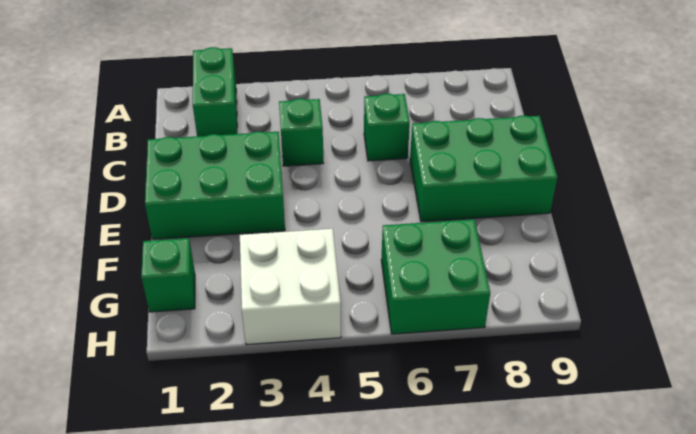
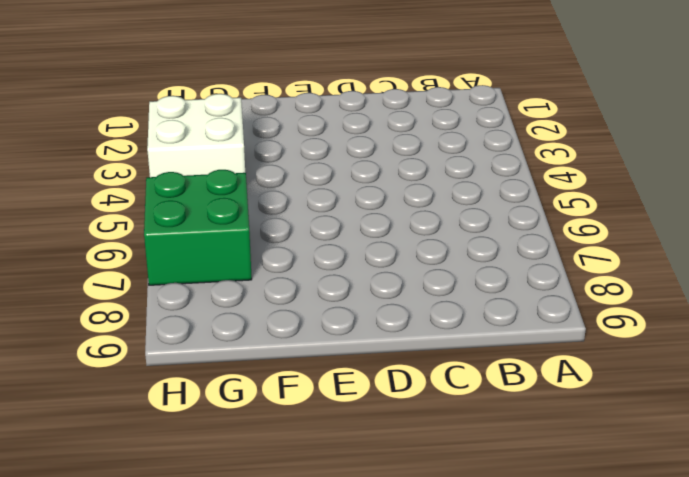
none -> green 1x2 brick [193,47,237,136]
none -> green 1x1 brick [279,99,323,166]

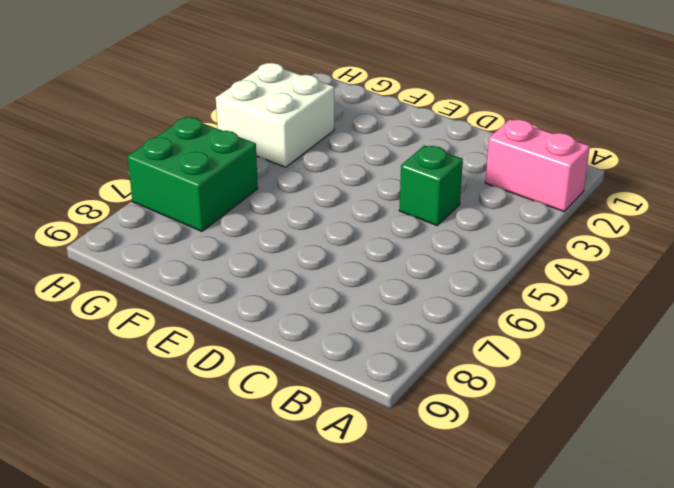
pink 1x2 brick [485,119,590,211] -> green 1x2 brick [193,47,237,136]
none -> green 1x1 brick [364,94,410,161]
none -> green 2x3 brick [145,132,285,239]

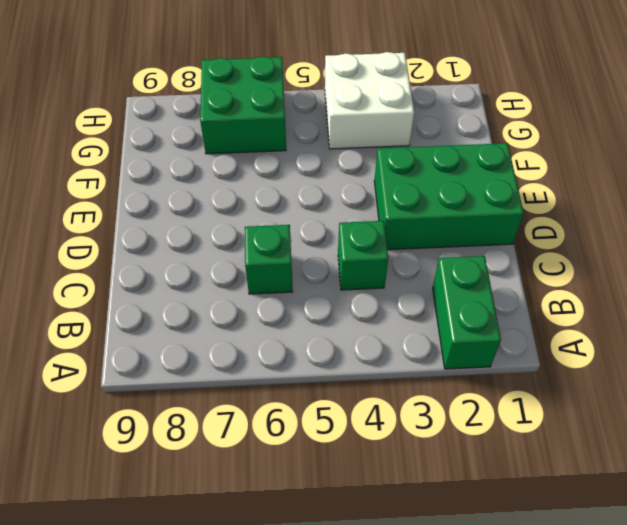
none -> green 2x3 brick [410,116,557,222]
none -> green 1x1 brick [141,238,195,312]

